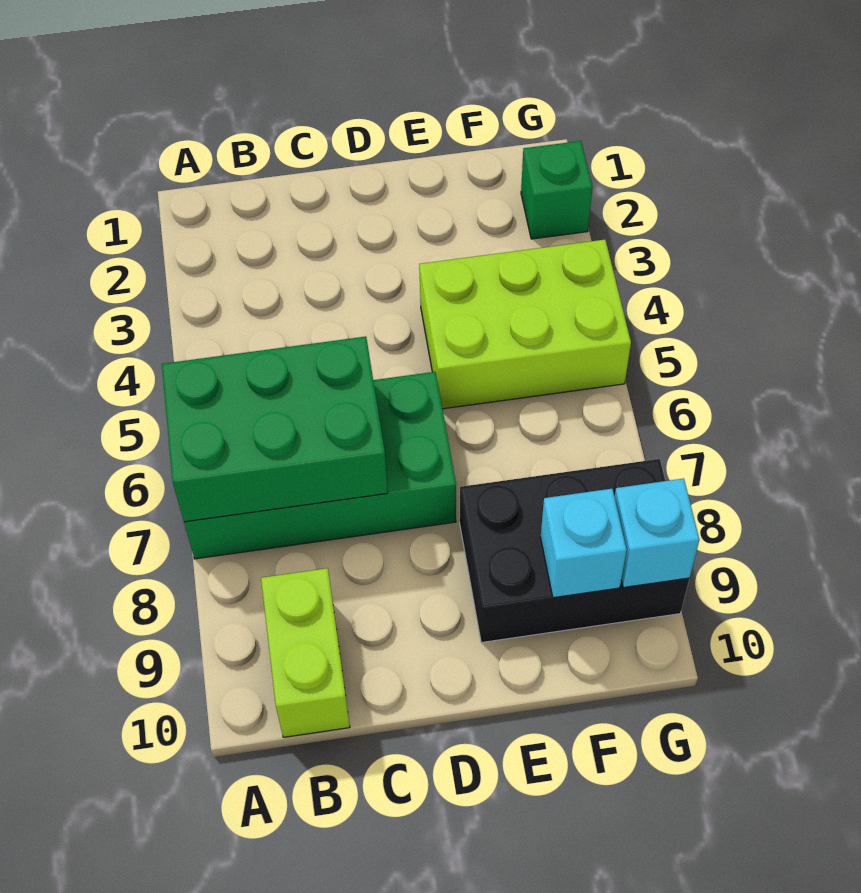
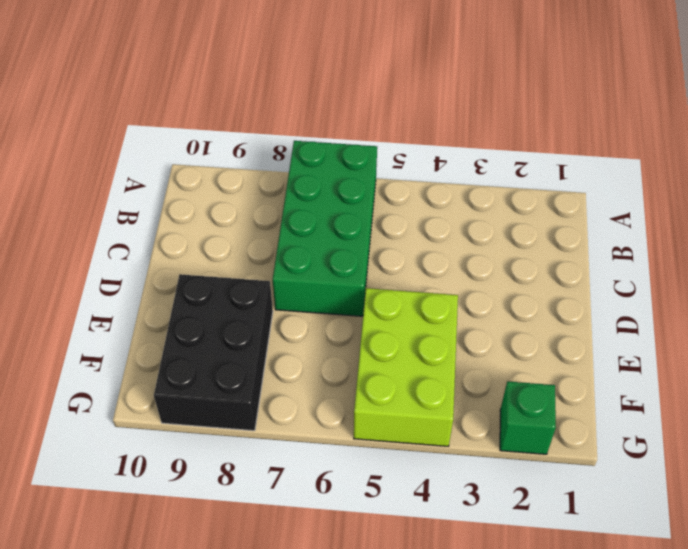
none -> lime 1x2 brick [261,568,350,737]
none -> green 2x3 brick [162,337,388,522]

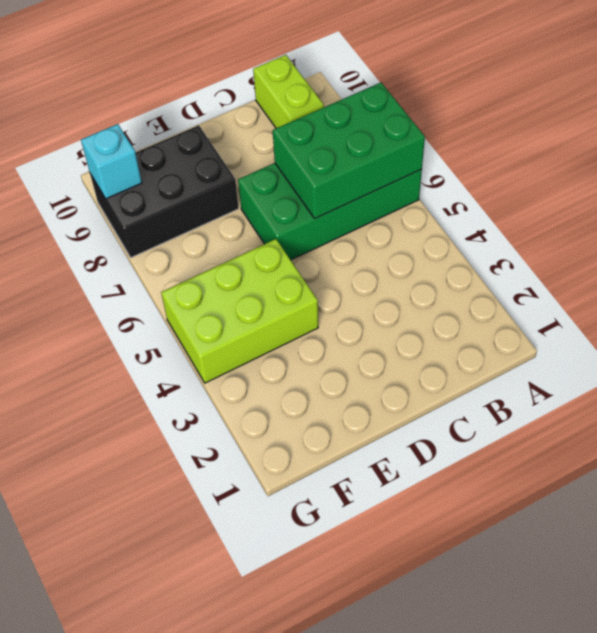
none -> green 1x1 brick [521,141,592,239]
none -> cyan 1x1 brick [541,489,627,598]

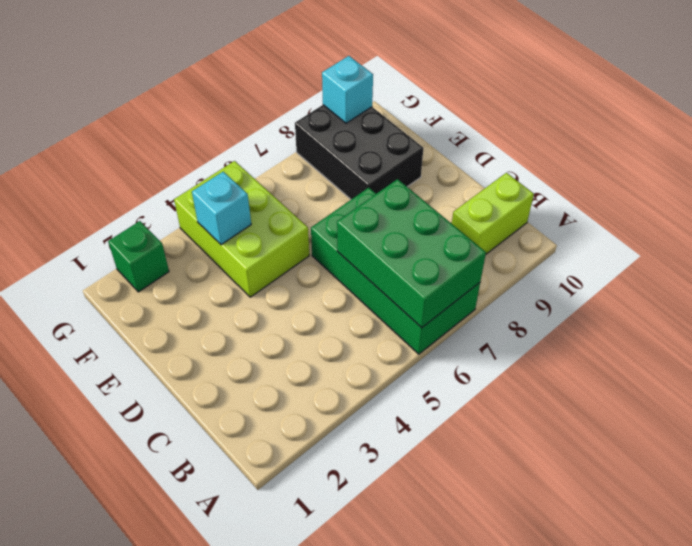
cyan 1x1 brick [192,172,251,245] -> cyan 1x1 brick moved to [541,489,627,598]

